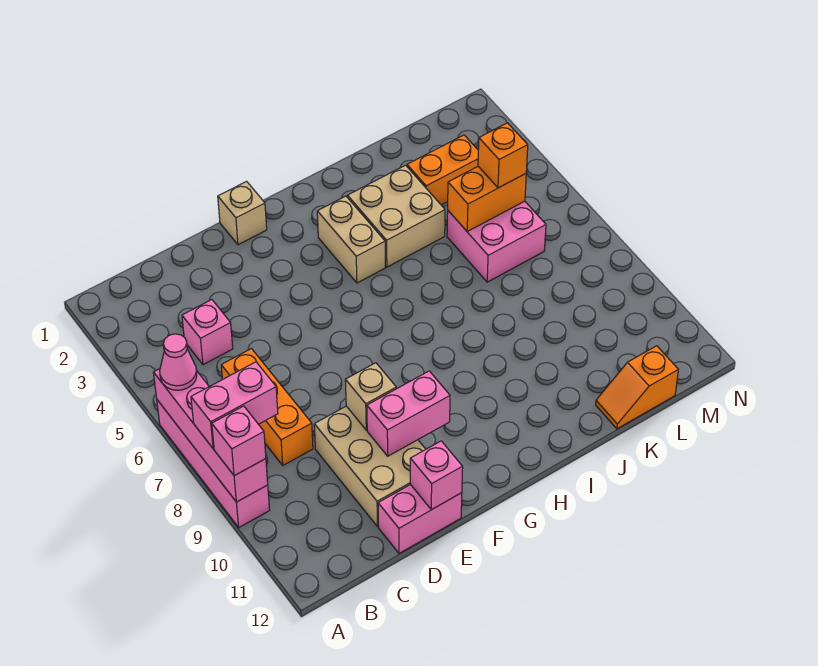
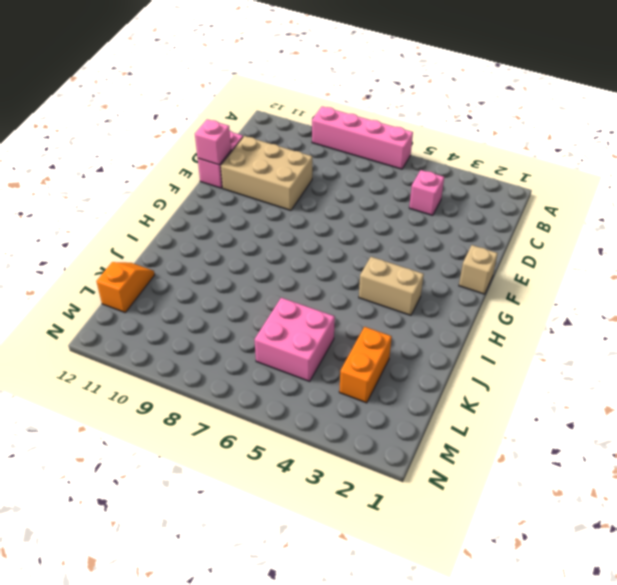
none -> orange 1x3 brick [221,349,313,465]
none -> tan 2x2 brick [347,165,445,267]
none -> pink 1x4 brick [153,369,268,502]

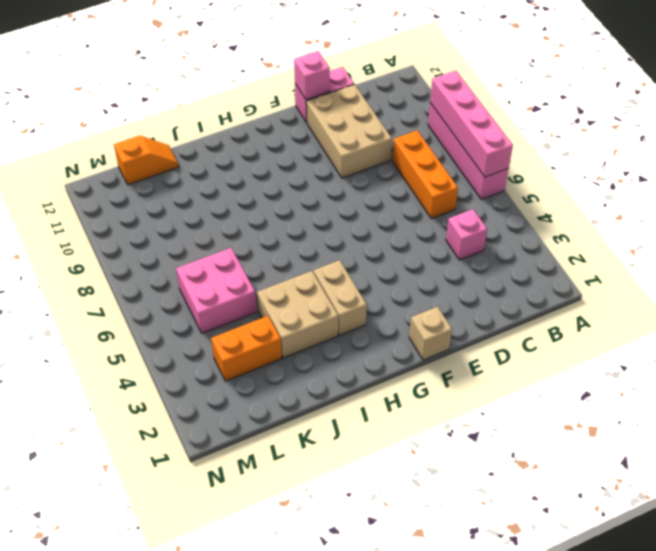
none -> tan 1x1 brick [345,363,396,430]
none -> pink 1x2 brick [367,371,450,456]
none -> orange 1x2 brick [448,167,526,231]

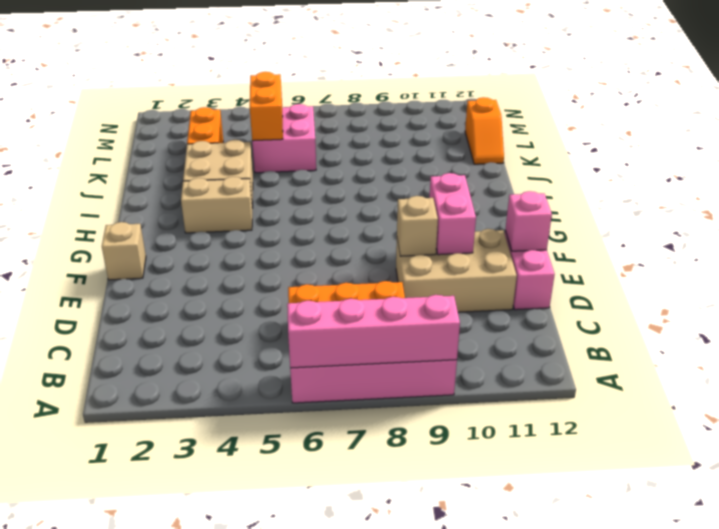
none -> pink 1x1 brick [182,300,233,365]
none -> pink 1x1 cone [160,334,197,390]
none -> pink 1x2 brick [191,362,278,449]

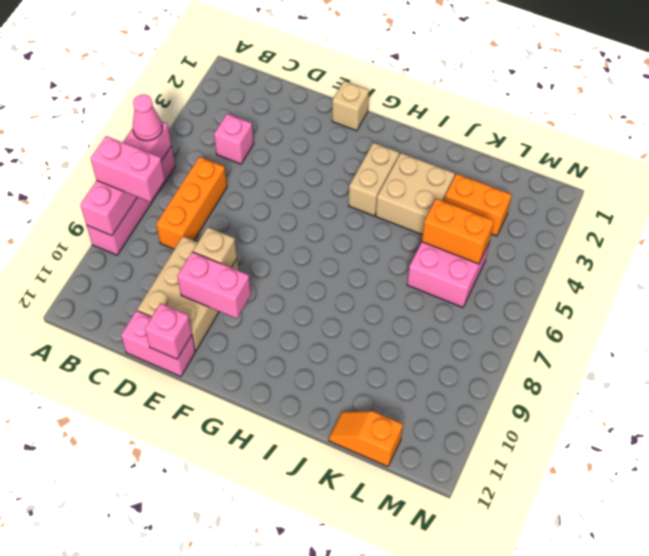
none -> pink 1x1 brick [212,406,266,476]
none -> orange 1x1 brick [478,123,528,188]

